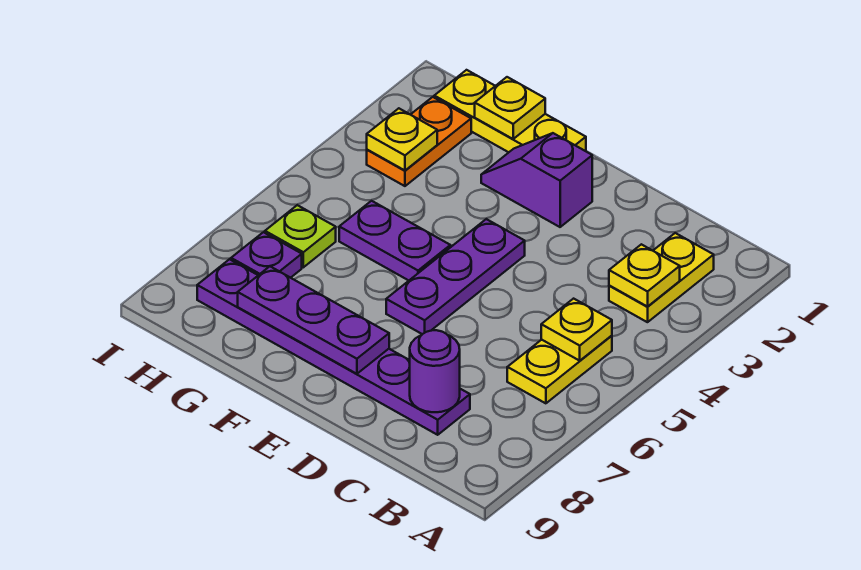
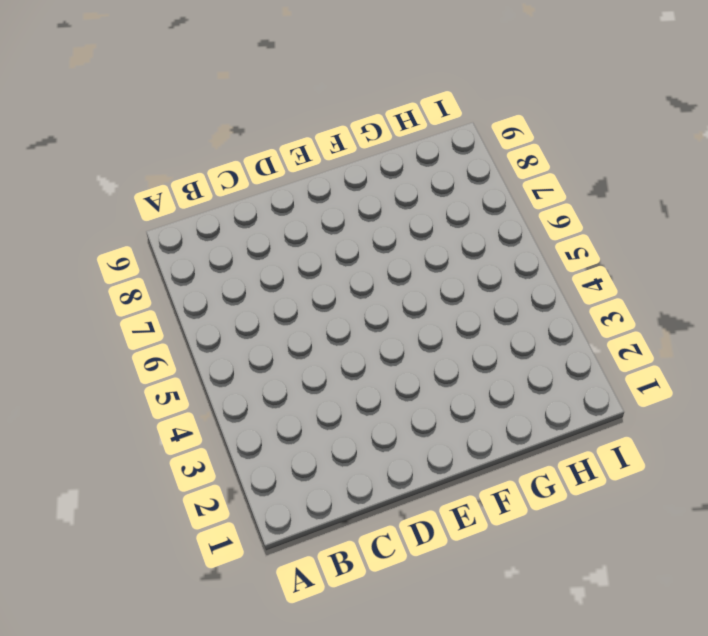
none -> yellow 1x2 plate [609,233,714,322]
none -> yellow 1x2 plate [507,336,612,403]
none -> purple 1x6 plate [197,259,470,435]

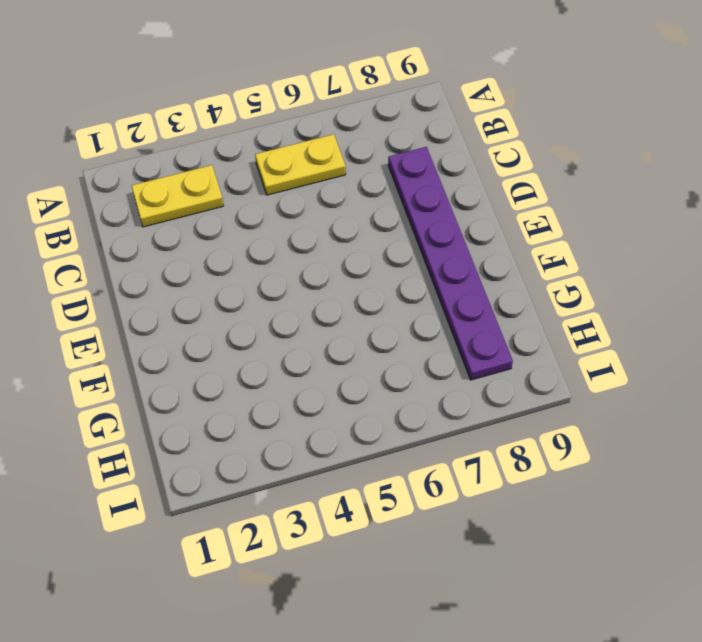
none -> purple 1x2 slope [481,133,592,227]
none -> purple 1x3 plate [386,219,525,334]
none -> yellow 1x3 plate [434,70,586,152]

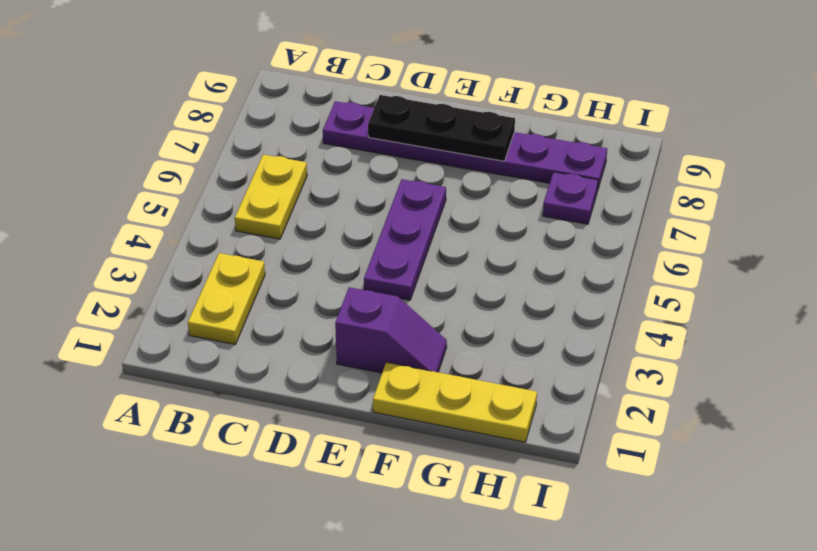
black 1x3 plate [368,95,515,161] -> purple 1x3 plate [238,266,389,374]
none -> purple 1x2 plate [339,201,450,280]
none -> orange 1x2 plate [367,97,471,186]
none -> lime 1x1 plate [265,205,336,267]

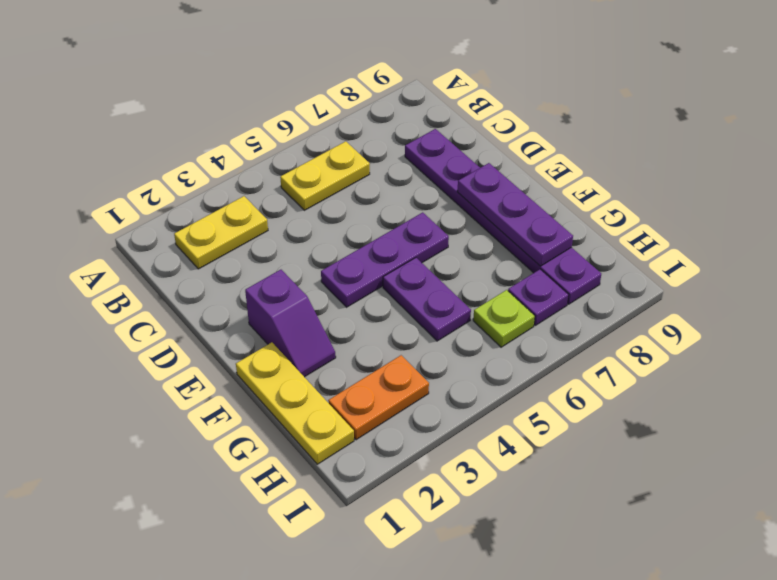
none -> yellow 1x1 plate [609,244,680,307]
none -> yellow 1x1 plate [541,299,612,361]
none -> purple 1x1 round brick [410,330,460,412]

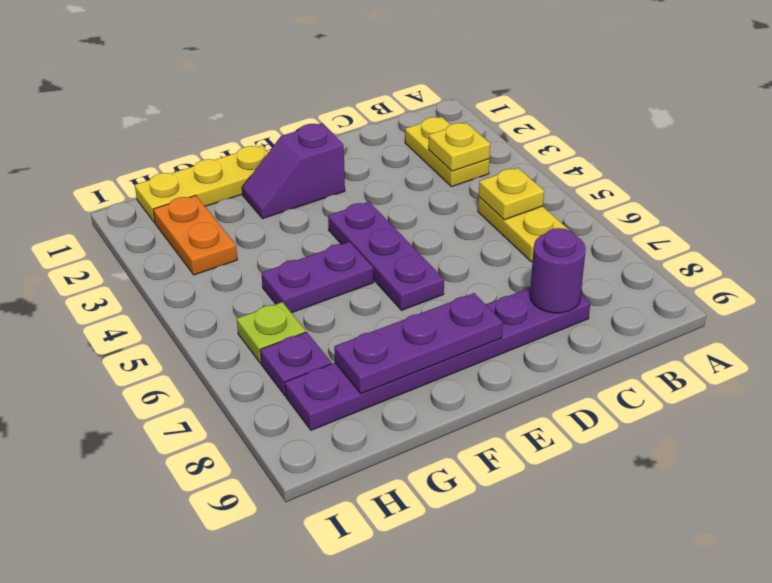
none -> yellow 1x1 plate [475,77,545,139]
none -> yellow 1x1 plate [367,108,437,170]

